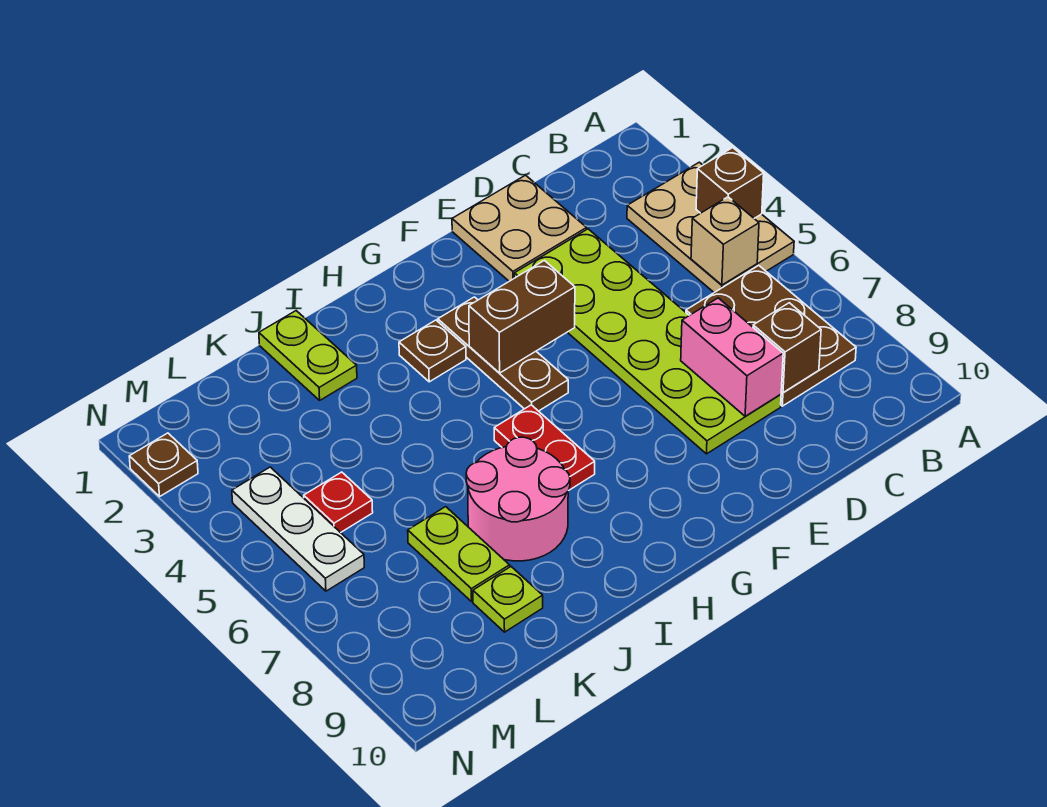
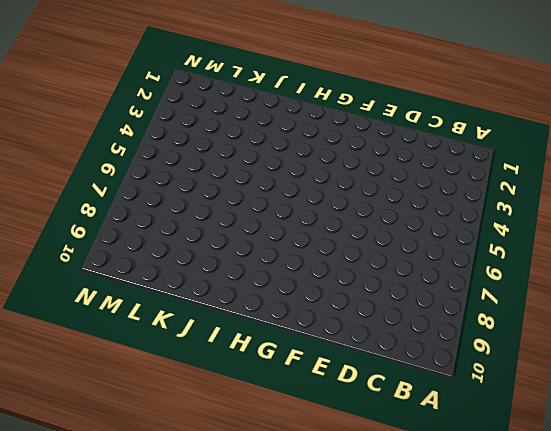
none -> tan 2x3 plate [627,162,794,292]
none -> brown 2x3 plate [686,266,856,406]
none -> tan 2x2 plate [452,175,587,281]

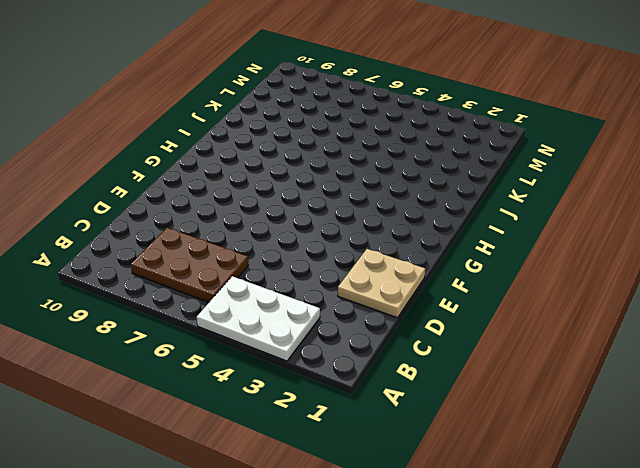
white 2x3 plate [197,276,320,361] -> tan 2x3 plate [627,162,794,292]
none -> lime 2x6 plate [514,229,781,454]
none -> brown 1x3 plate [438,297,568,411]
none -> brown 1x1 plate [399,320,466,382]

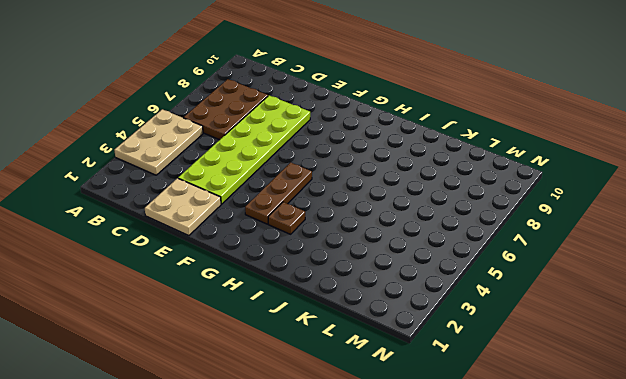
none -> red 1x2 plate [494,405,595,490]
none -> pink 2x2 round brick [466,437,570,561]
none -> lime 1x2 plate [259,311,357,400]

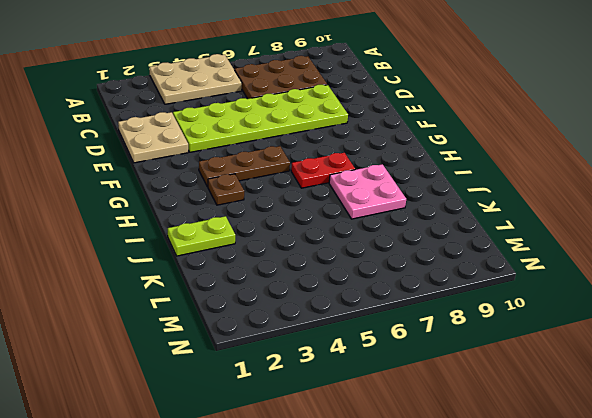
pink 2x2 plate [329,164,406,219] -> pink 2x2 round brick [466,437,570,561]
none -> lime 1x2 plate [408,507,510,601]
none -> lime 1x1 plate [473,567,543,632]
none -> red 1x1 plate [304,472,373,533]

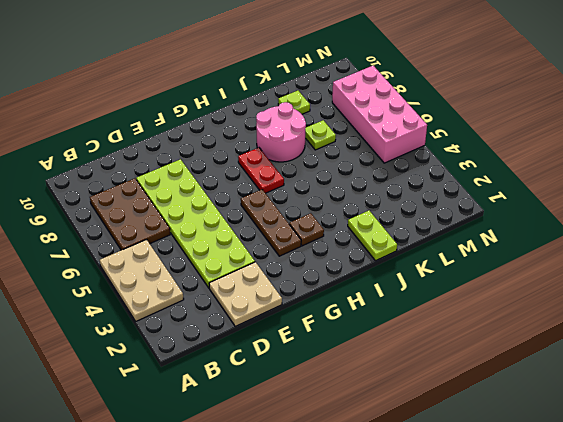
lime 1x1 plate [305,120,336,150] -> lime 1x2 plate [408,507,510,601]
pink 2x4 brick [332,66,427,163] -> white 1x3 plate [232,467,364,591]
none -> red 1x1 plate [304,472,373,533]
none -> brown 1x1 plate [129,433,198,496]
none -> brown 1x1 brick [696,148,764,218]

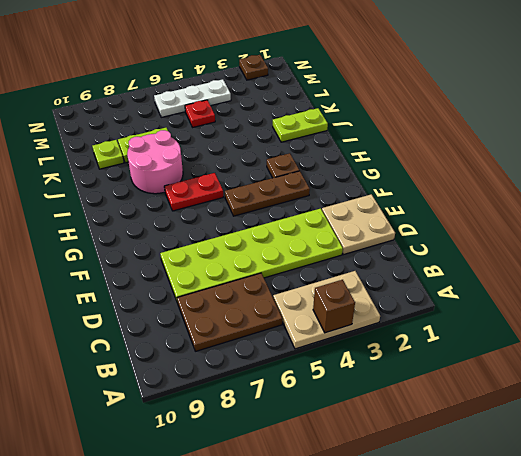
none -> tan 1x1 brick [691,197,759,285]
none -> brown 1x1 brick [753,303,821,393]
none -> pink 1x2 brick [681,298,783,416]

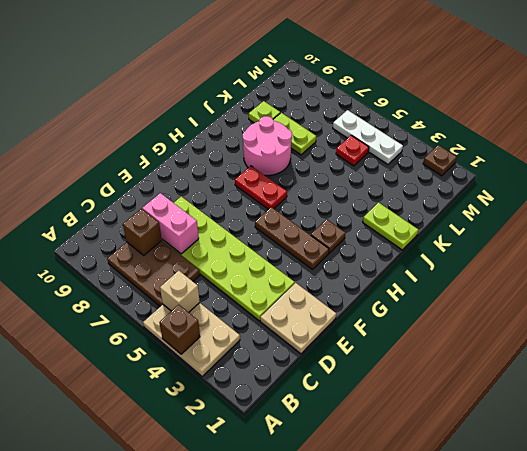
none -> brown 1x2 brick [469,260,575,373]

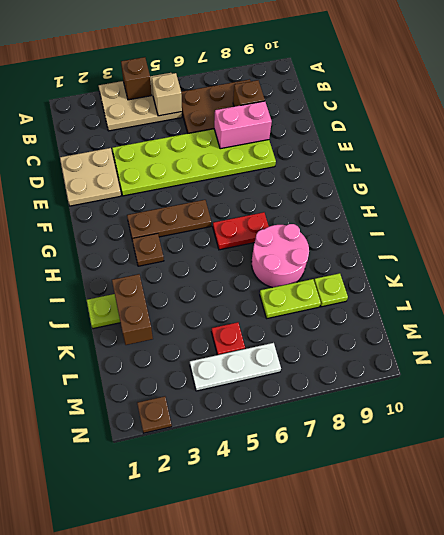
brown 1x2 brick [112,274,153,345] -> brown 1x2 brick moved to [469,260,575,373]

